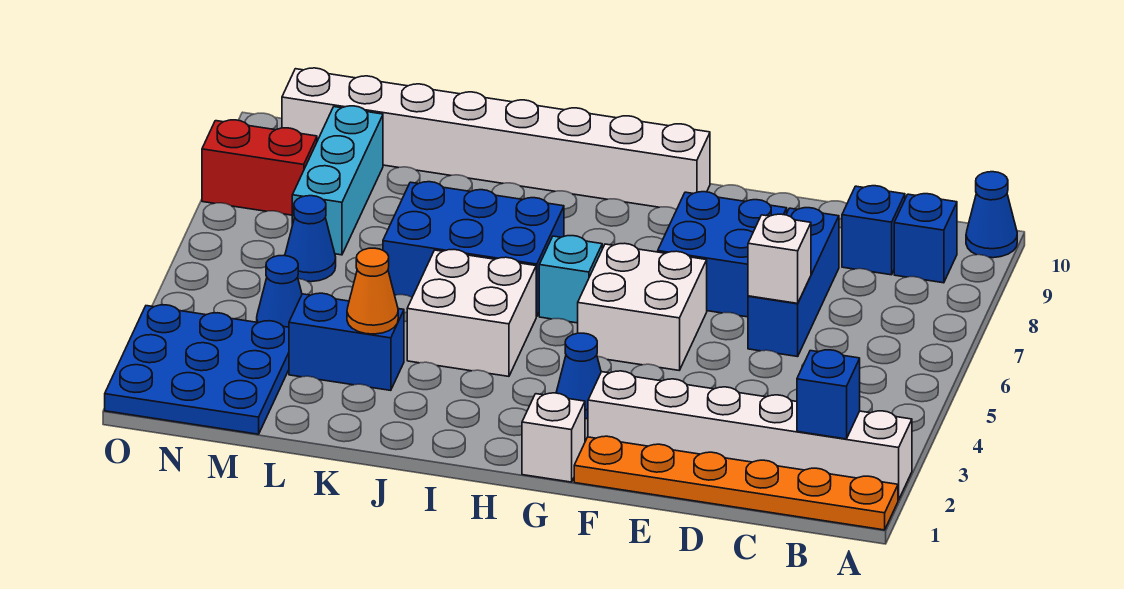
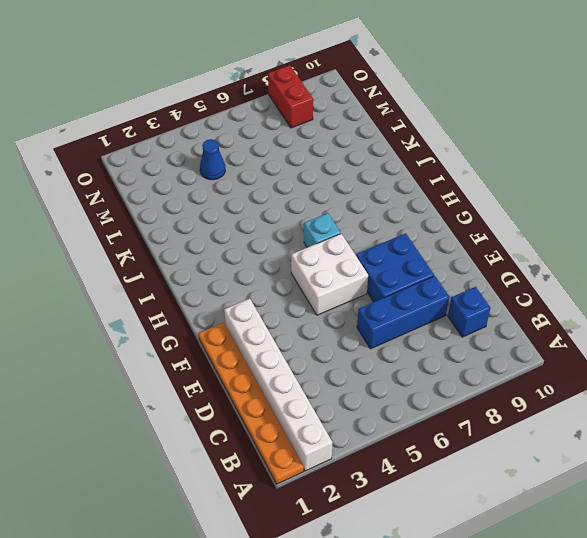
none -> blue 1x1 cone [966,172,1017,258]
none -> blue 1x1 brick [894,194,957,283]
none -> white 1x1 brick [522,393,585,482]

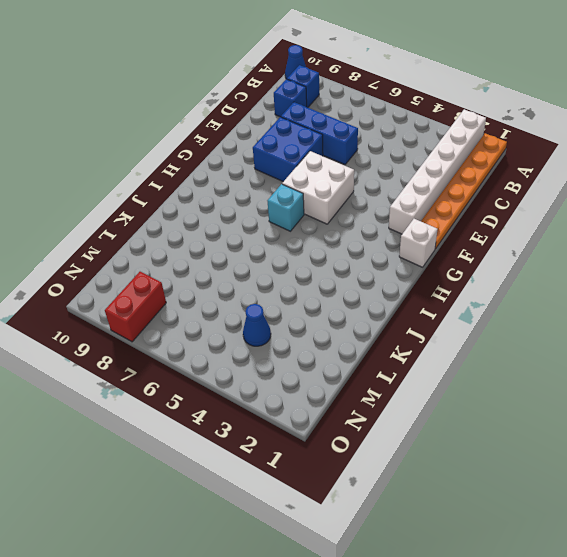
none -> blue 1x1 cone [556,333,601,419]
none -> white 1x8 brick [282,68,710,210]
none -> white 2x2 brick [407,250,536,376]

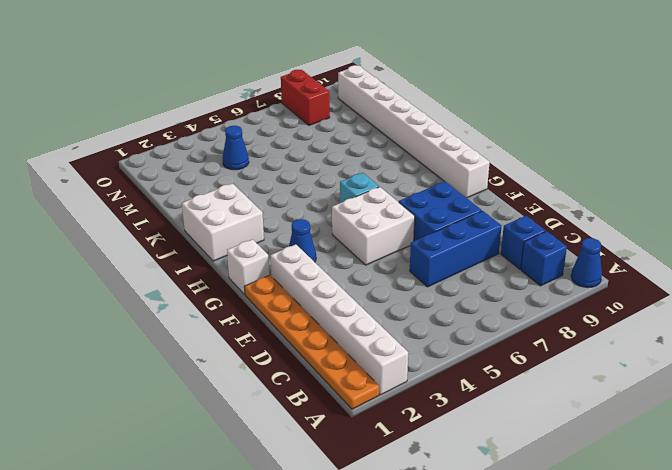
white 2x2 brick [182,183,264,261] -> white 2x2 brick moved to [407,250,536,376]
none -> blue 2x3 brick [383,182,564,317]
none -> blue 1x2 brick [289,293,404,390]
none -> blue 3x3 plate [105,305,289,434]

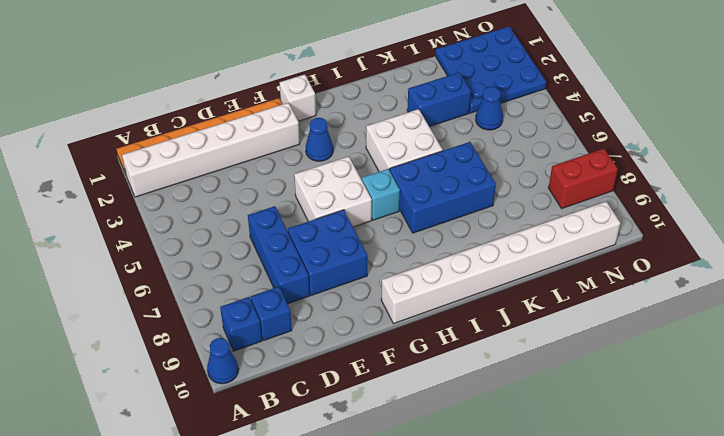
none -> blue 1x1 cone [285,196,336,282]
none -> cyan 1x3 brick [292,106,383,255]
none -> blue 1x1 brick [797,350,860,439]

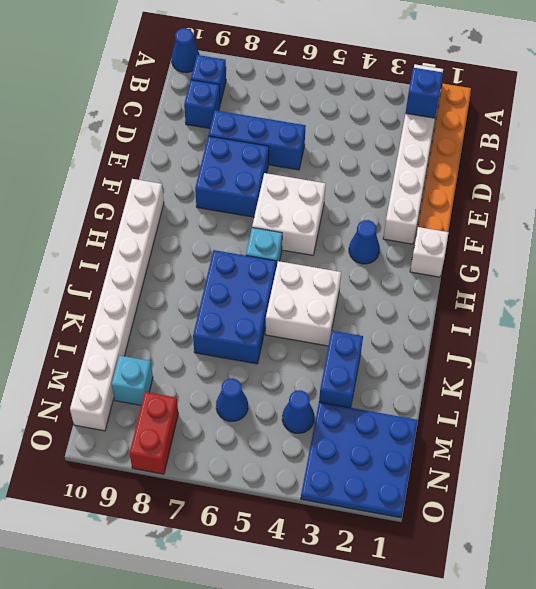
cyan 1x1 brick [112,355,153,405] -> cyan 1x3 brick [292,106,383,255]
none -> white 1x1 brick [748,214,811,303]
none -> orange 1x1 cone [347,248,398,334]

